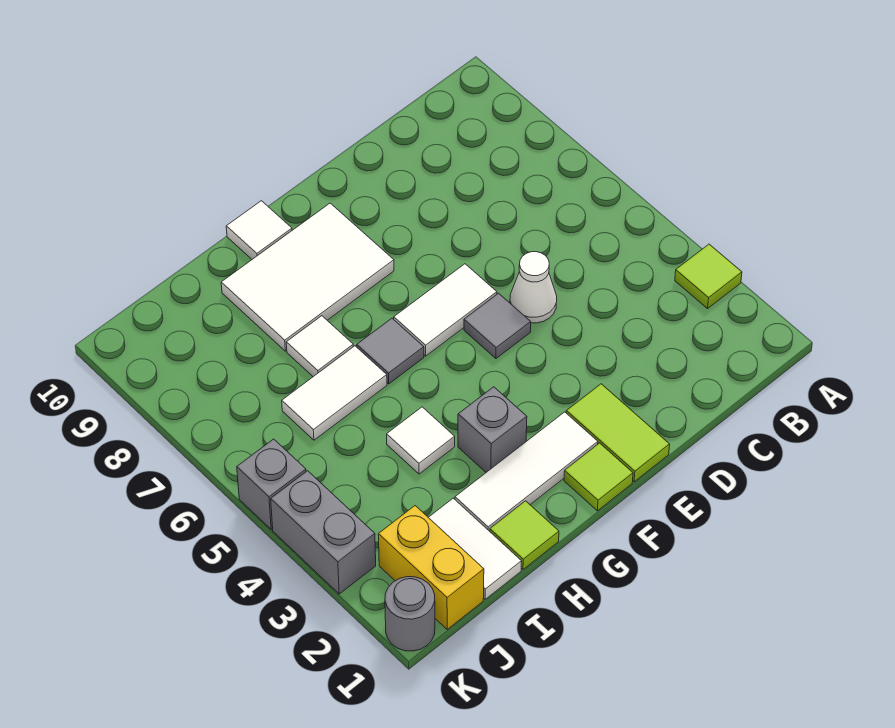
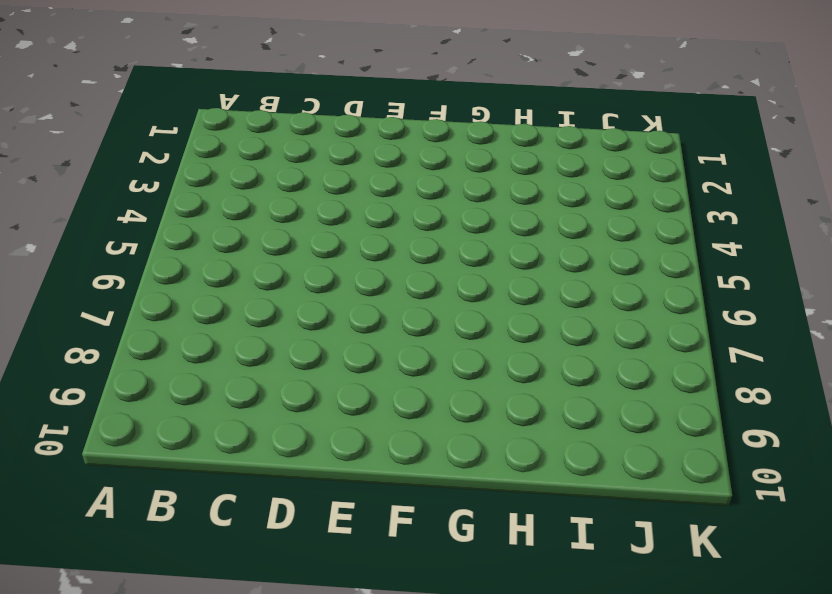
none -> lime 1x1 tile [675,244,742,309]
none -> white 1x1 cone [510,252,557,323]
none -> lime 1x2 tile [566,384,670,482]

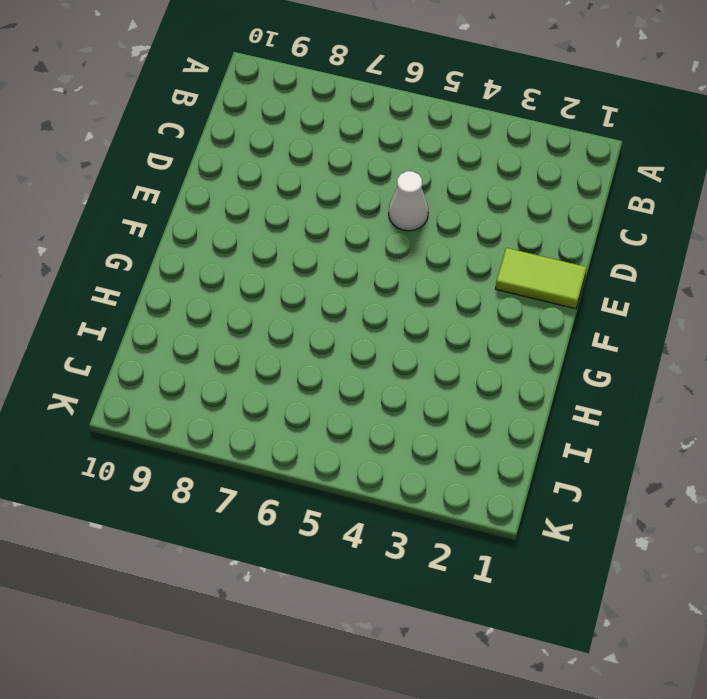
none -> lime 1x1 tile [675,244,742,309]
none -> grey 1x1 tile [464,293,531,358]
none -> white 1x2 tile [394,264,497,356]

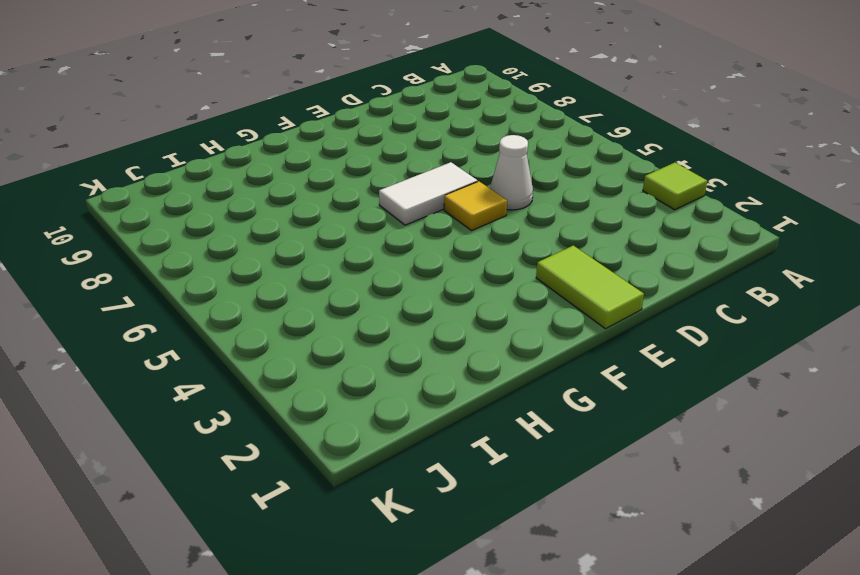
yellow 1x1 tile [444,181,507,230] -> grey 1x1 tile [464,293,531,358]
none -> lime 1x1 tile [564,443,633,511]
none -> white 1x3 tile [455,412,598,531]
none -> white 2x3 tile [221,203,394,351]

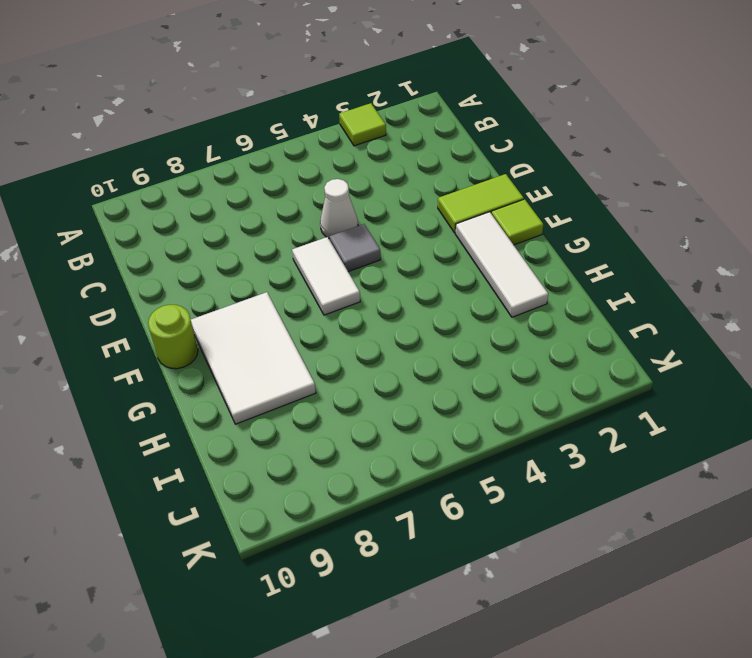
lime 1x1 round brick [148,305,198,369] -> none
none -> grey 1x1 brick [458,387,527,472]
none -> grey 1x1 tile [357,318,424,384]
none -> white 1x1 tile [226,201,292,259]

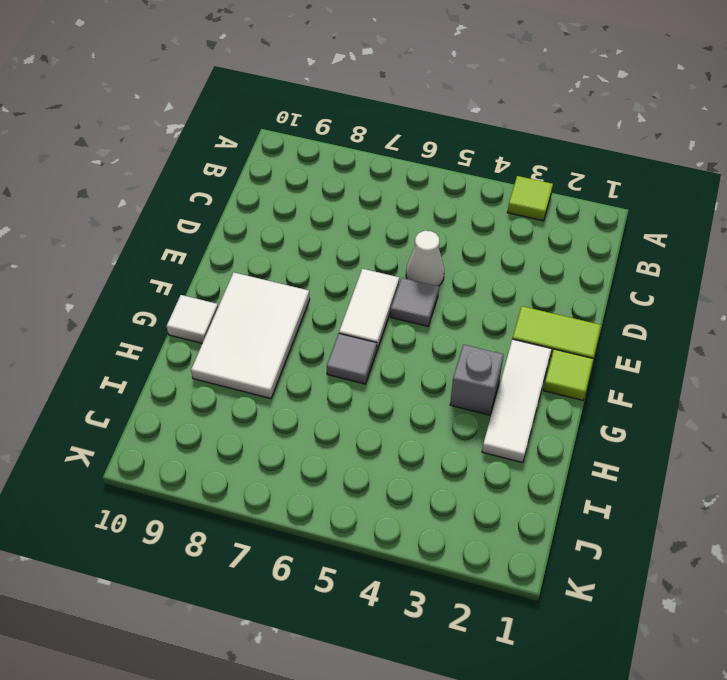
none -> lime 1x1 tile [490,501,559,569]
none -> white 1x1 tile [387,407,455,474]
none -> white 1x2 tile [282,346,387,440]

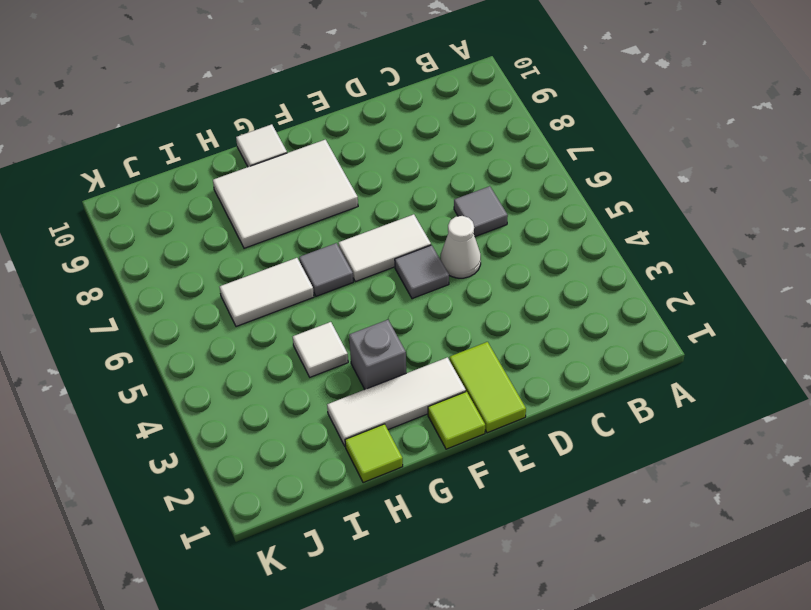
grey 1x1 tile [454,186,508,237] -> none
none -> lime 1x1 tile [675,244,742,309]
none -> white 1x1 tile [286,316,353,377]
none -> white 1x2 tile [428,498,522,599]

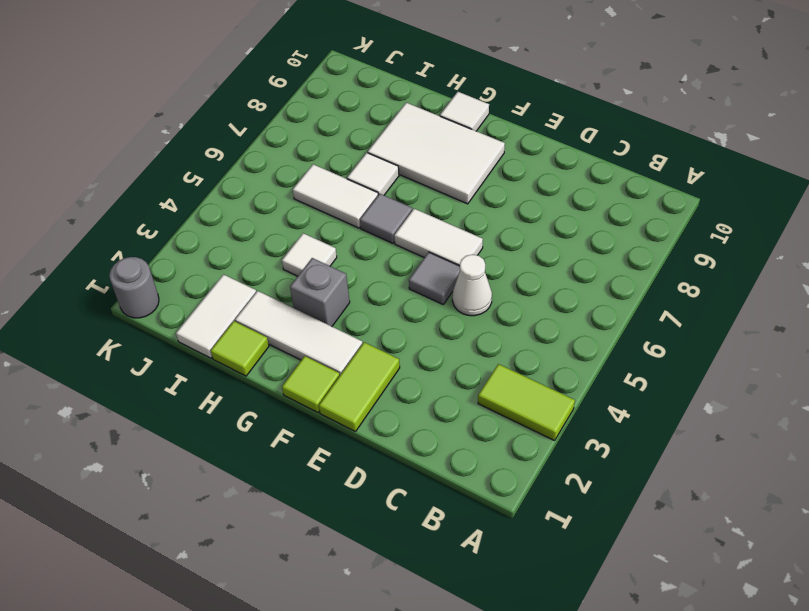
lime 1x2 tile [478,364,575,441] -> lime 1x1 tile [675,244,742,309]
none -> yellow 1x2 brick [378,506,484,629]
none -> grey 1x2 brick [271,471,376,594]
none -> grey 1x1 brick [237,439,306,529]

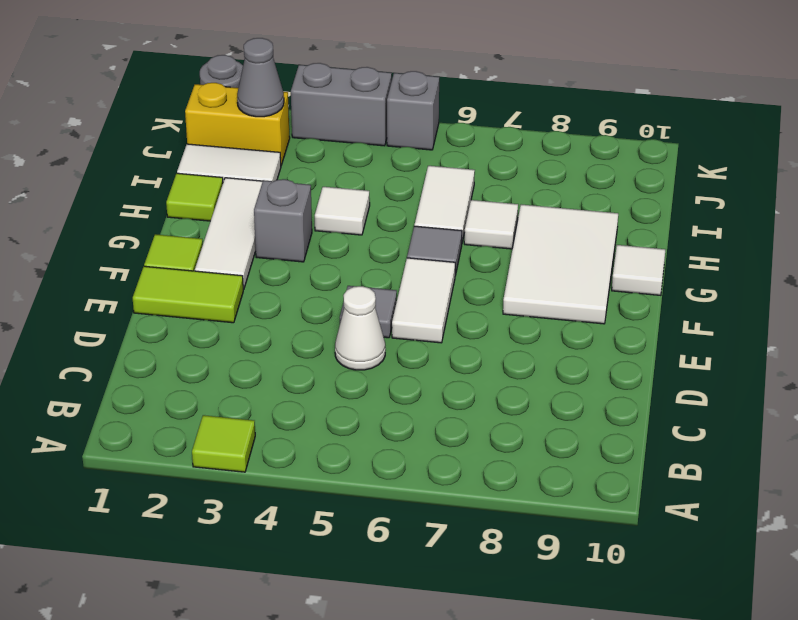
grey 1x1 cone [237,38,284,117] -> none

